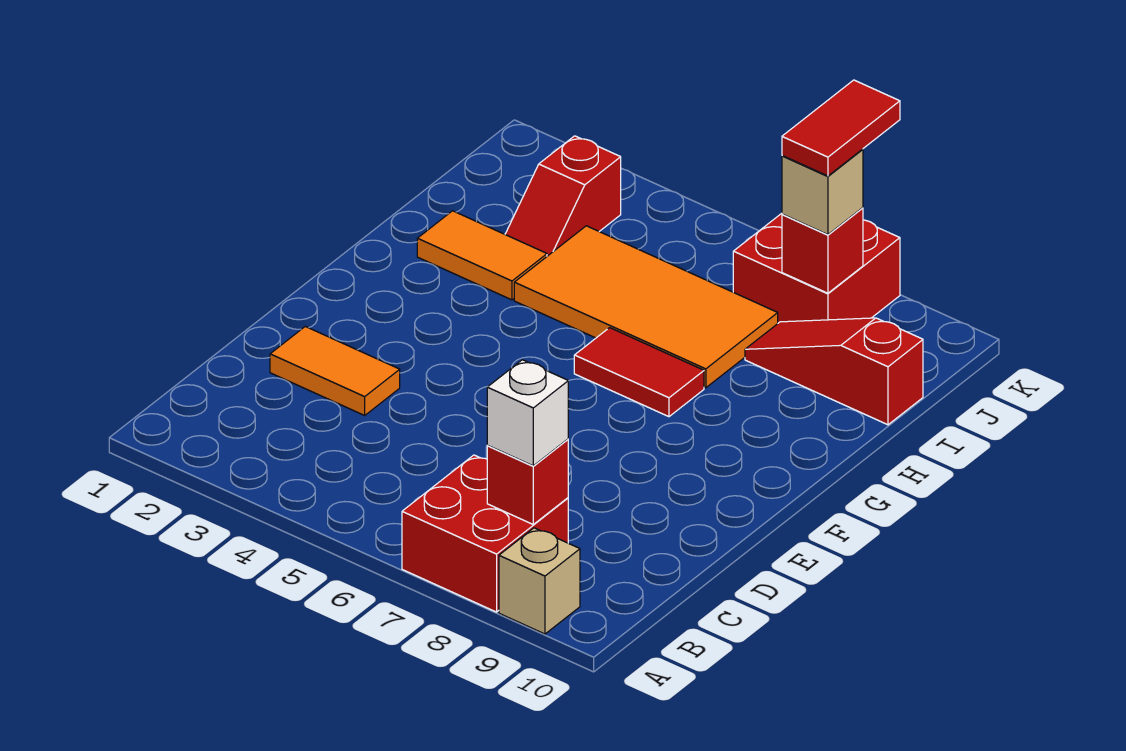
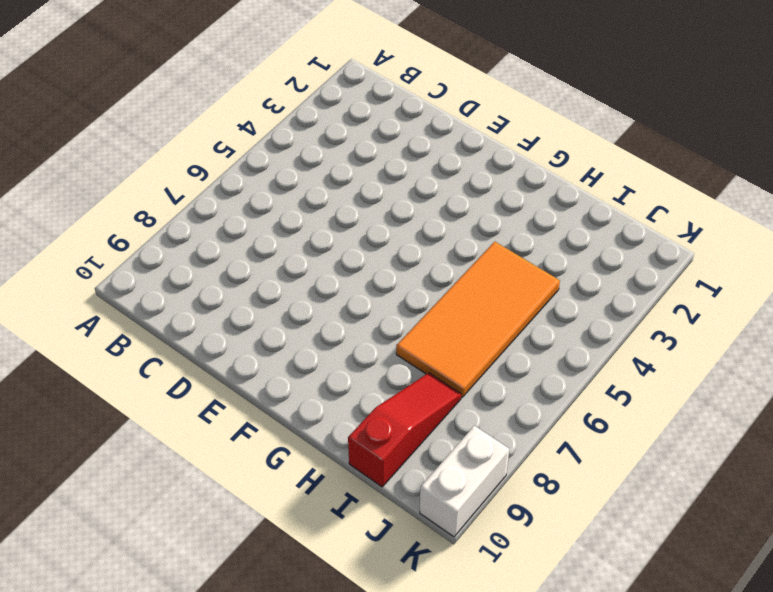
white 1x2 brick [420,426,509,537] -> none
none -> red 2x2 brick [402,455,568,612]
none -> tan 1x1 brick [499,528,580,634]
none -> orange 1x2 tile [270,326,400,415]

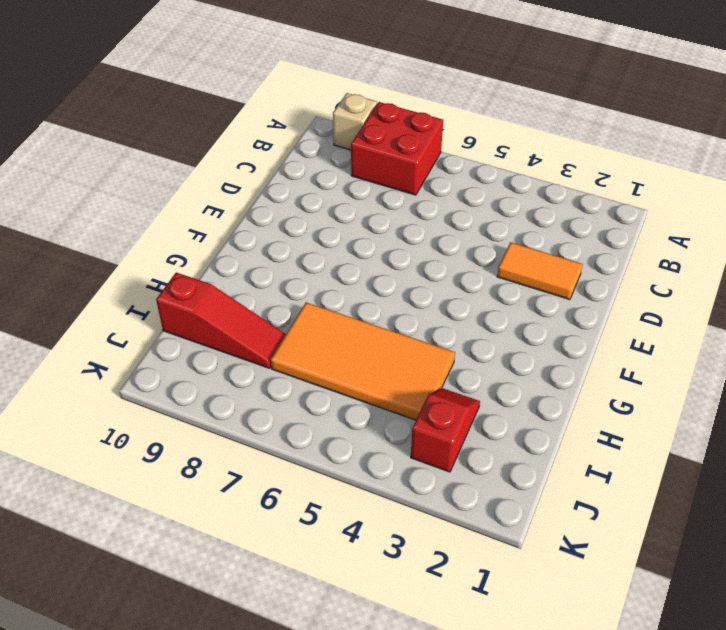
none -> red 1x2 tile [574,328,704,417]
none -> orange 1x2 tile [417,211,547,300]
none -> red 2x2 brick [733,213,900,323]

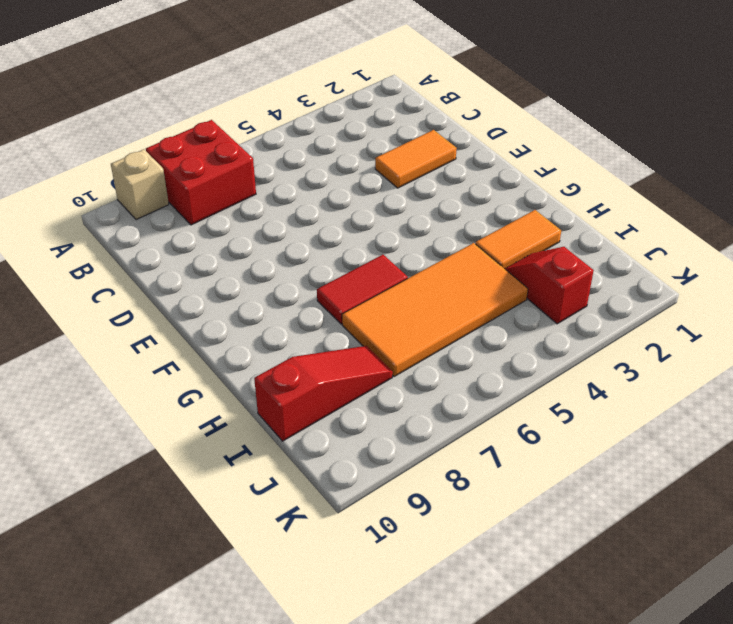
none -> red 2x2 brick [733,213,900,323]
none -> red 1x1 brick [487,439,568,524]
none -> red 1x1 brick [782,208,863,293]

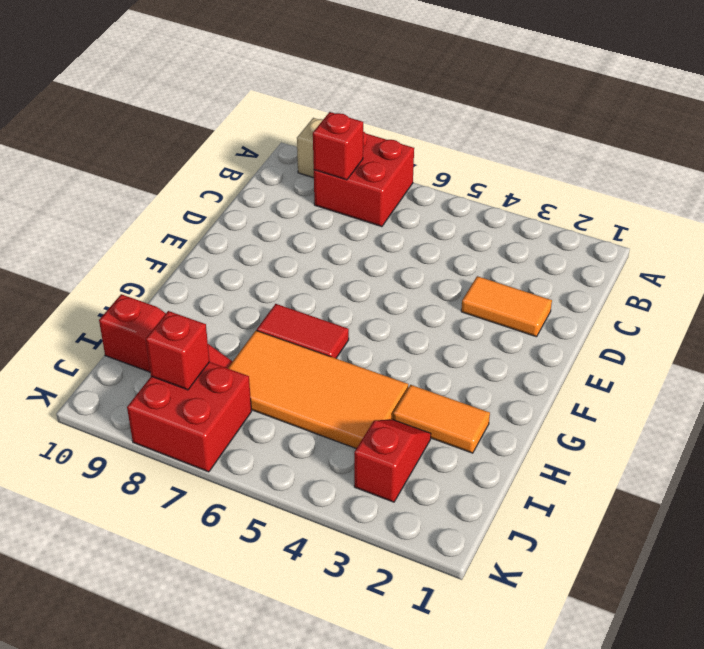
none -> white 1x1 brick [487,360,568,466]
none -> tan 1x1 brick [782,149,863,235]
none -> red 1x2 tile [782,80,900,176]

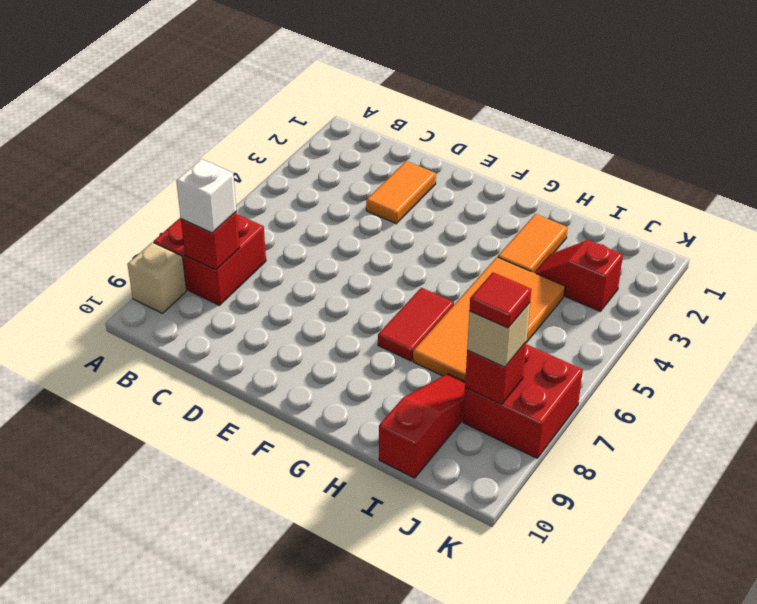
red 1x1 tile [469,272,531,328] -> red 1x2 tile [782,80,900,176]

